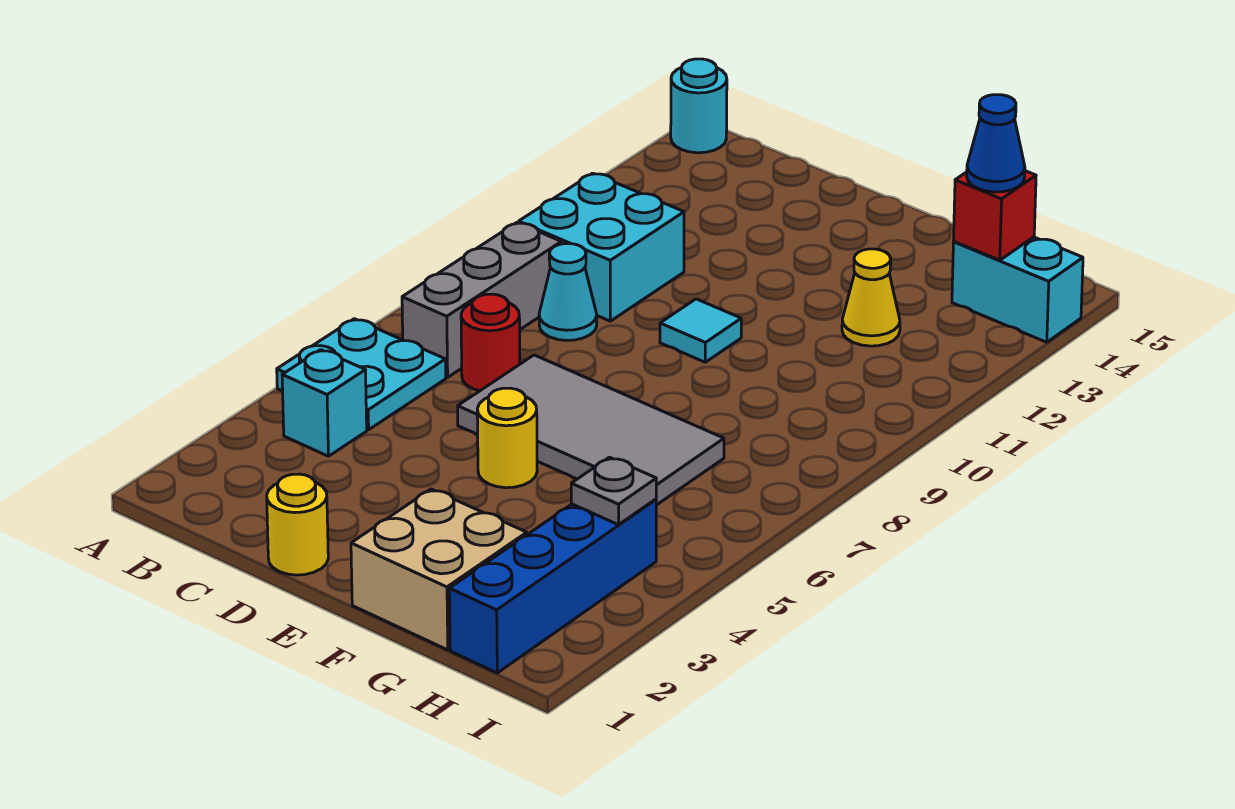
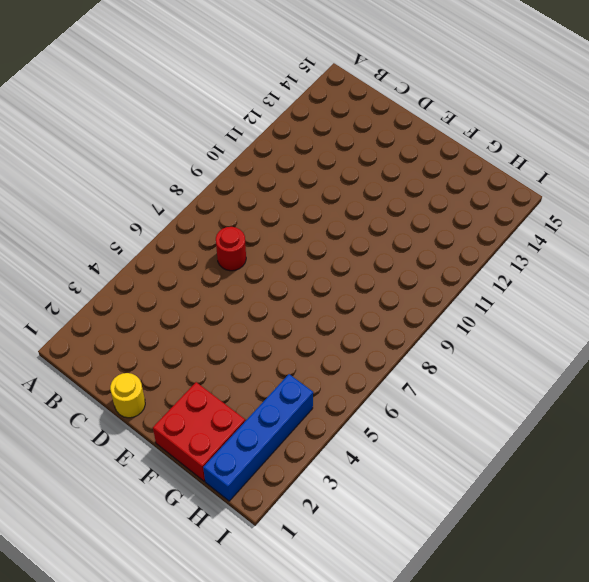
red 2x2 brick [153,382,245,481] -> tan 2x2 brick [351,489,527,650]
none -> cyan 2x2 plate [277,319,446,430]
none -> cyan 1x1 round brick [671,59,727,153]
none -> cyan 1x1 brick [282,350,367,456]

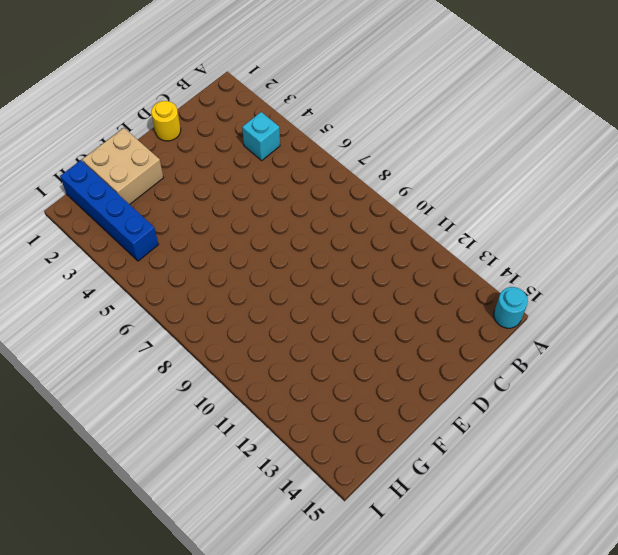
none -> cyan 2x2 plate [277,319,446,430]
none -> grey 1x3 brick [402,223,561,377]
none -> cyan 2x2 brick [519,173,684,321]

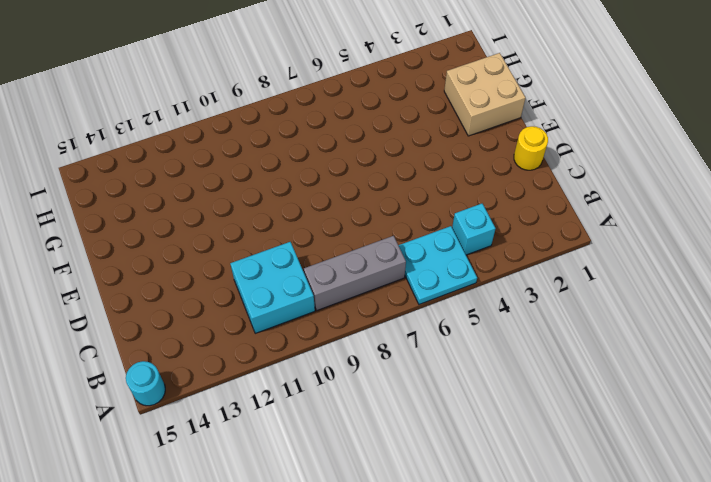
none -> red 1x1 round brick [461,294,520,391]
none -> cyan 1x1 cone [539,244,597,340]
none -> grey 2x4 tile [458,355,724,505]

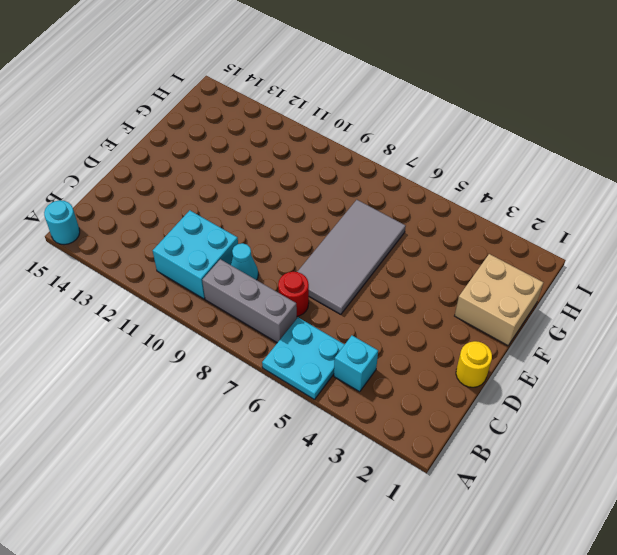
none -> yellow 1x1 round brick [477,388,537,488]
none -> cyan 1x1 tile [660,299,741,362]
none -> yellow 1x1 cone [842,249,900,346]

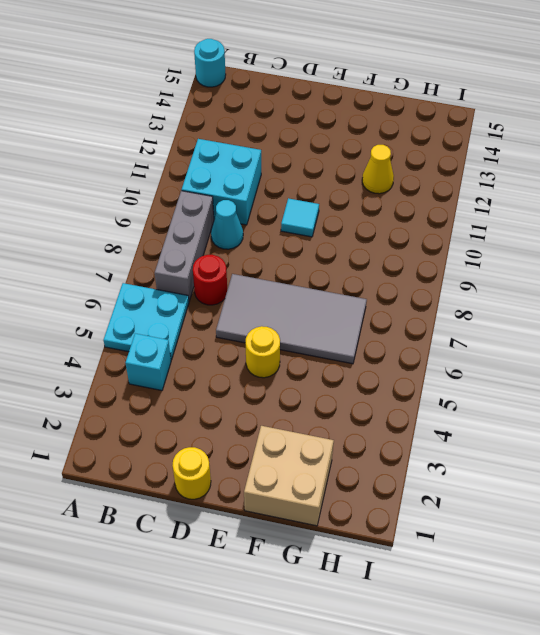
none -> blue 1x4 brick [449,499,656,673]
none -> cyan 1x2 brick [952,237,1083,342]
none -> grey 1x1 plate [571,457,656,525]

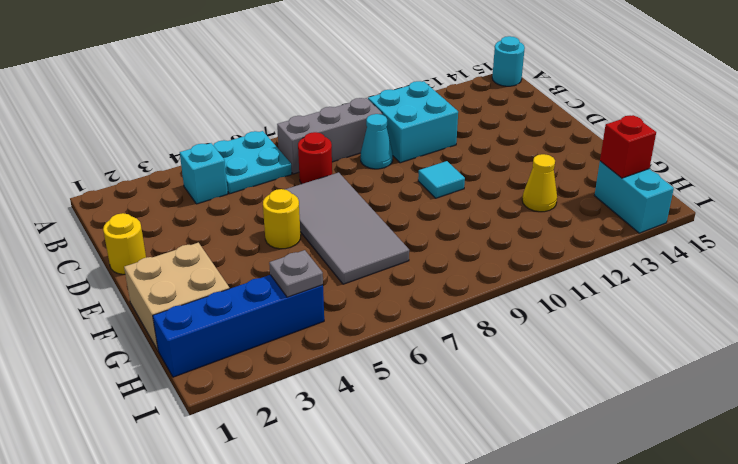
none -> blue 1x1 cone [967,95,1025,192]

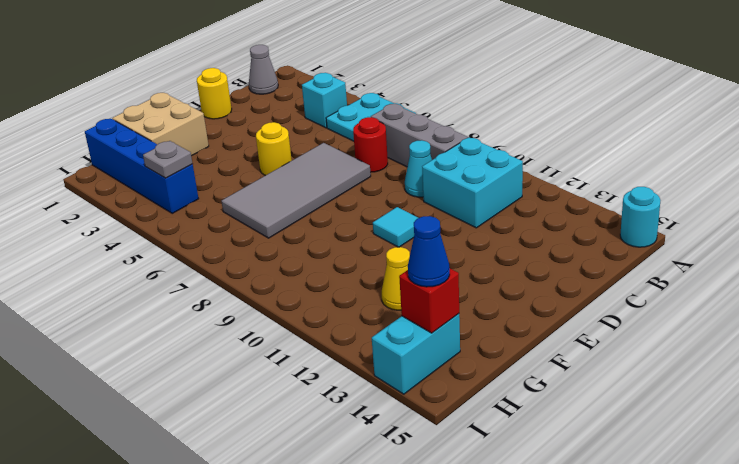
grey 1x1 cone [249,45,278,94] -> none

